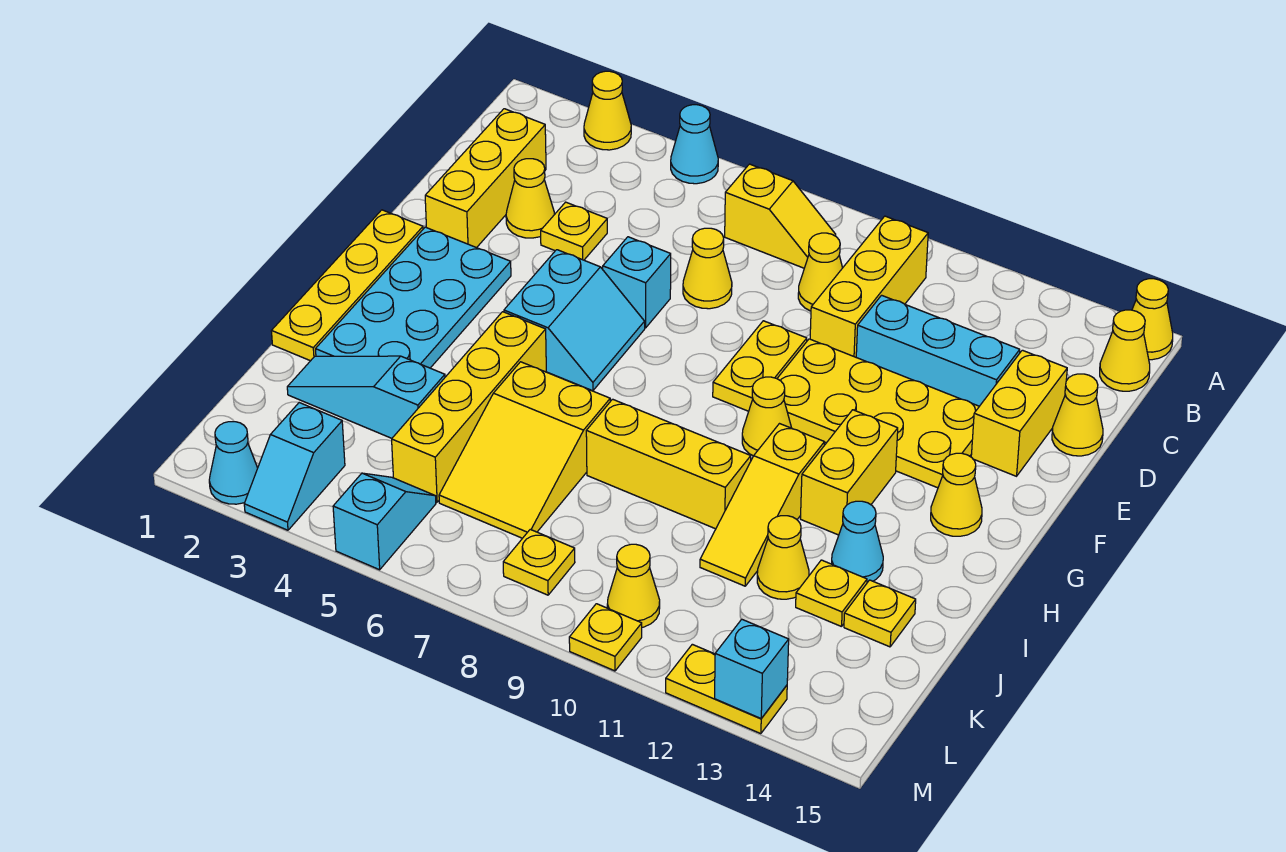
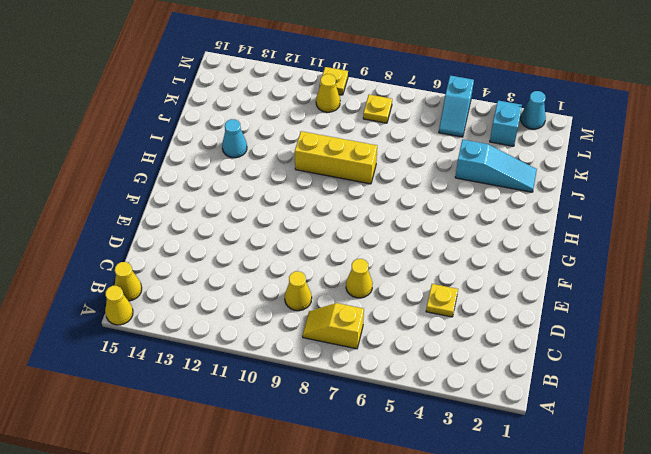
none -> yellow 1x1 cone [584,71,631,150]
none -> cyan 1x1 cone [671,105,718,184]
none -> yellow 1x3 brick [810,216,928,357]
none -> yellow 1x3 brick [425,109,546,248]

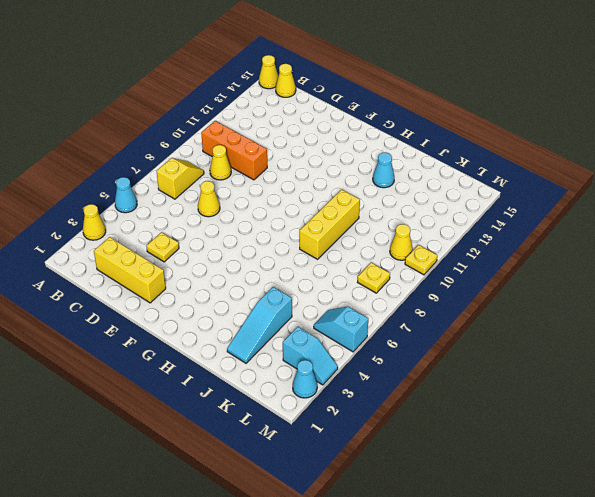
orange 1x3 brick [201,121,267,180] -> yellow 1x3 brick [810,216,928,357]
none -> yellow 1x1 cone [506,159,554,238]
none -> cyan 1x3 brick [856,295,1020,406]
none -> yellow 1x2 brick [971,350,1067,476]
none -> yellow 1x1 cone [1052,374,1103,456]

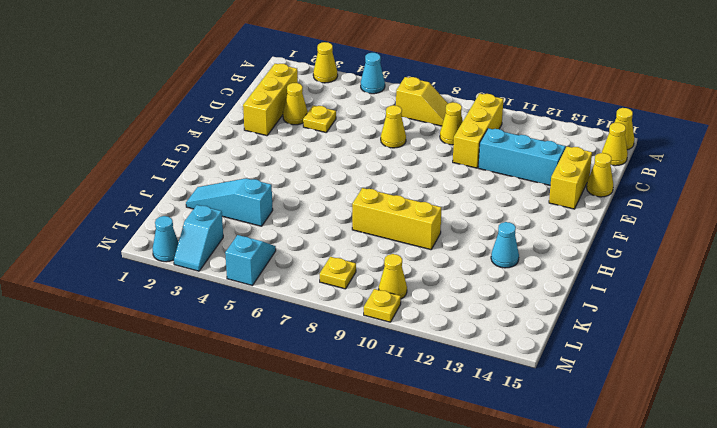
none -> cyan 1x1 brick [603,237,671,328]
none -> yellow 1x2 plate [713,321,807,411]
none -> yellow 2x4 plate [777,339,979,488]
none -> yellow 1x4 plate [271,210,423,361]

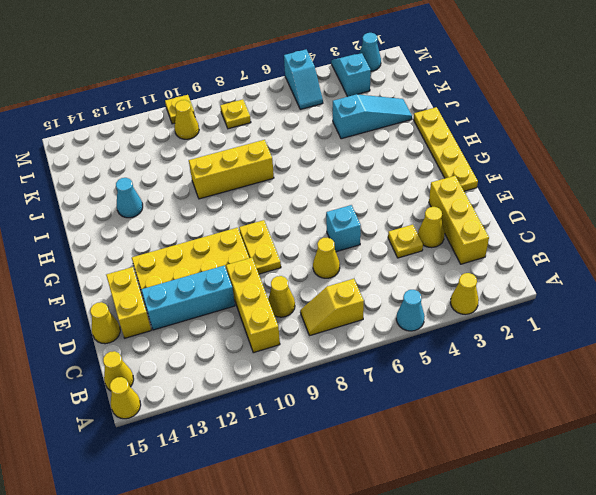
none -> cyan 2x4 plate [316,227,511,368]
none -> cyan 2x2 slope [504,250,645,391]
none -> yellow 1x1 cone [742,377,791,456]
none -> yellow 1x2 brick [800,410,898,535]

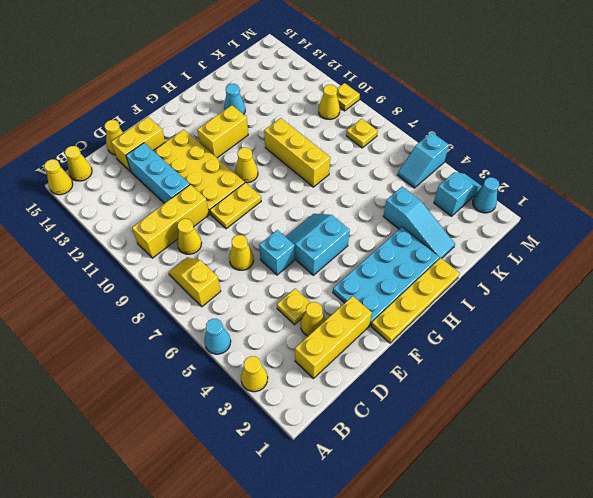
none -> yellow 1x1 cone [931,453,982,536]
none -> yellow 1x4 brick [392,312,546,502]
none -> yellow 1x3 slope [700,424,824,586]
none -> yellow 2x3 slope [439,362,610,538]

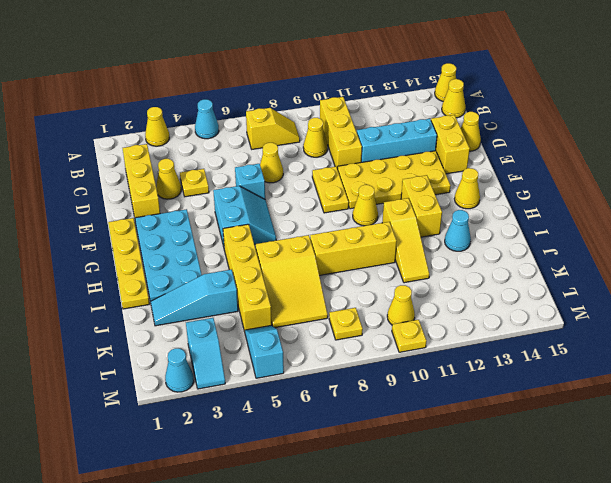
none -> yellow 1x1 cone [757,516,809,599]
none -> yellow 1x1 plate [796,560,867,627]
none -> yellow 1x1 plate [844,580,916,647]
none -> yellow 1x2 plate [666,644,787,734]

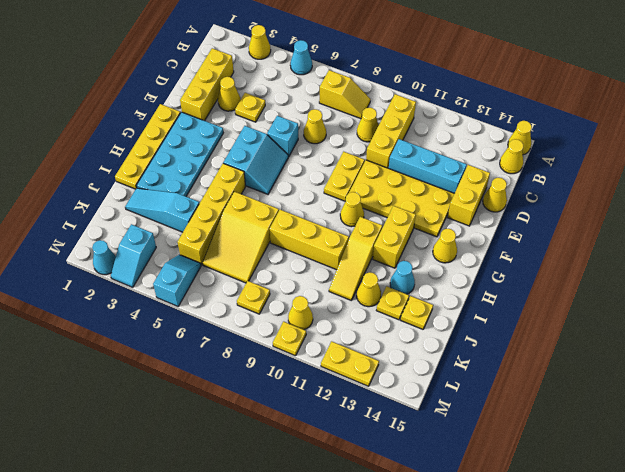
none -> cyan 1x1 brick [715,619,789,718]

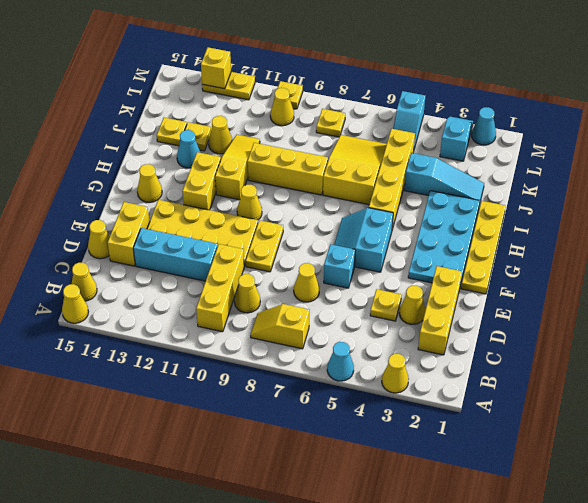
yellow 1x1 brick [201,47,231,89] -> cyan 1x1 brick [715,619,789,718]

